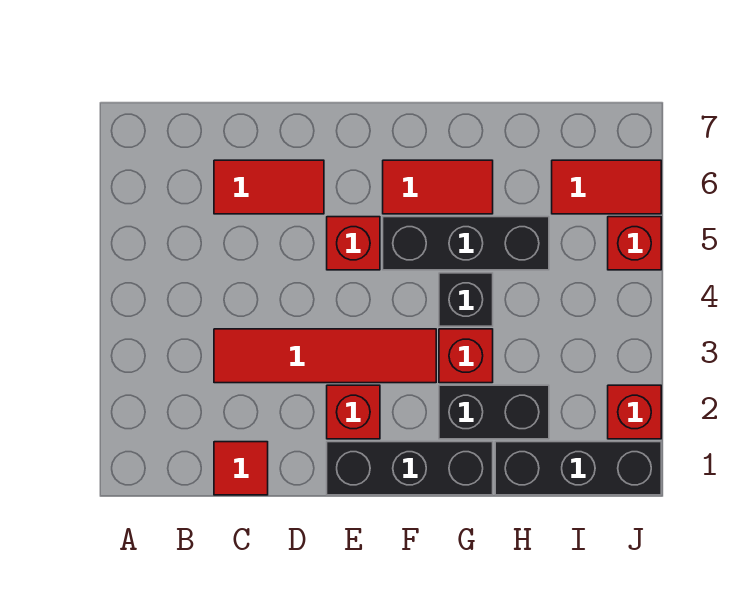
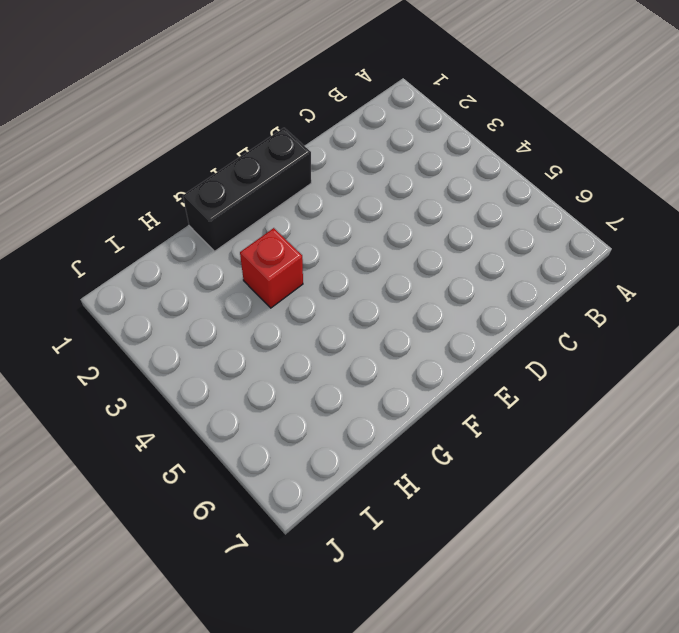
none -> red 1x1 tile [214,442,268,495]
none -> red 1x4 tile [214,329,436,383]
none -> red 1x2 tile [214,160,324,214]

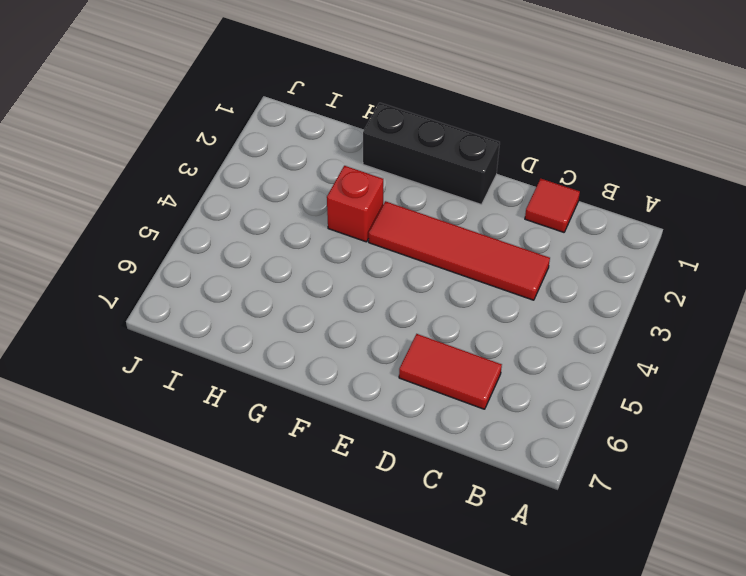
none -> red 1x1 brick [327,385,380,439]
none -> red 1x1 brick [327,217,380,270]
none -> black 1x3 brick [383,217,549,270]

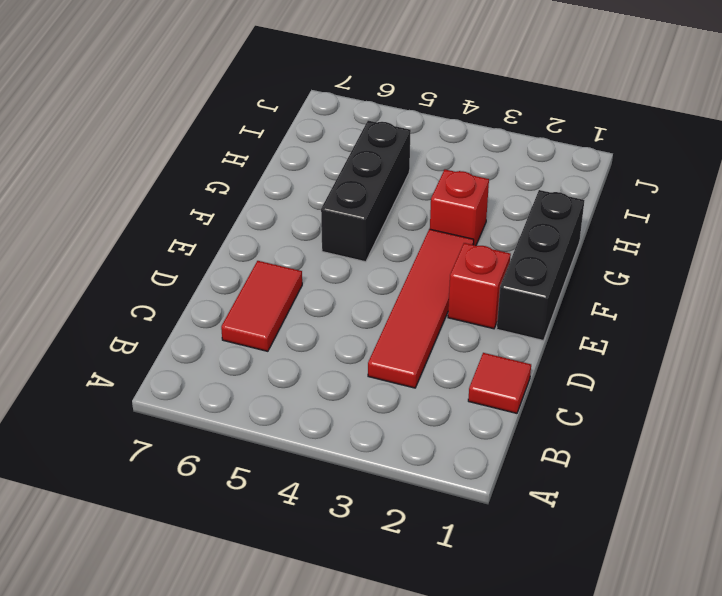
none -> red 1x1 brick [327,217,380,270]
none -> red 1x2 tile [383,160,493,214]
none -> black 1x2 brick [439,385,549,439]

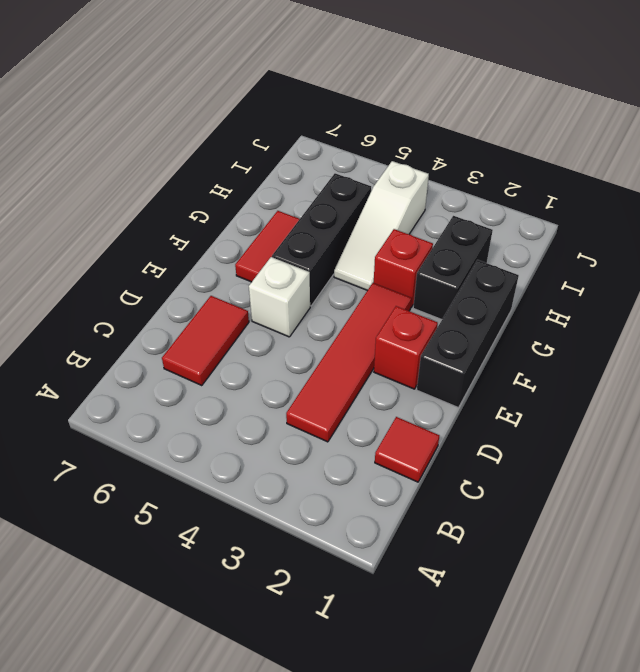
white 1x1 brick [249,257,310,337] -> red 1x1 brick [327,217,380,270]
white 1x3 slope [334,161,429,290] -> black 1x1 brick [439,273,493,326]
none -> black 1x3 brick [495,442,661,495]
none -> red 1x2 tile [552,160,661,214]
none -> red 1x1 brick [608,385,661,439]

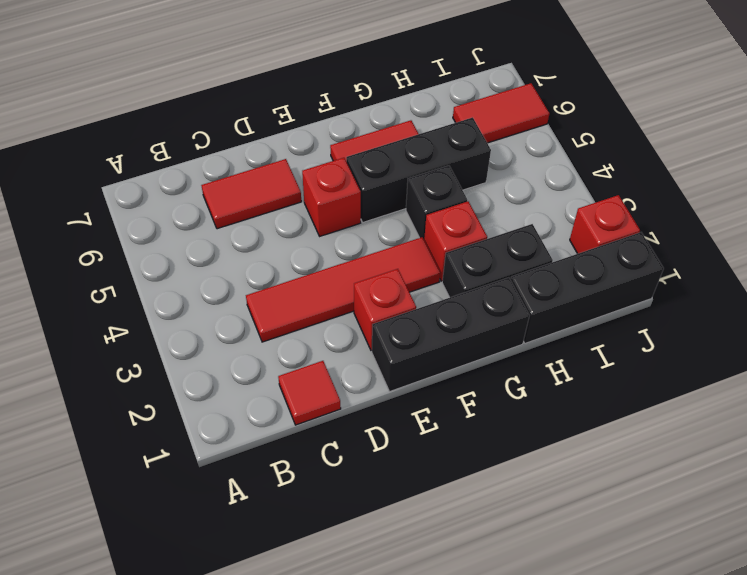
none -> red 1x1 brick [608,217,661,270]

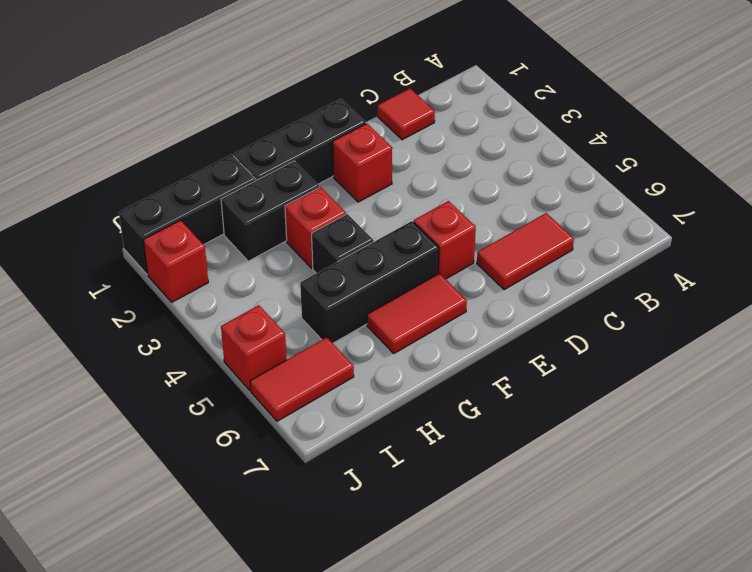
none -> red 1x4 tile [214,329,436,383]

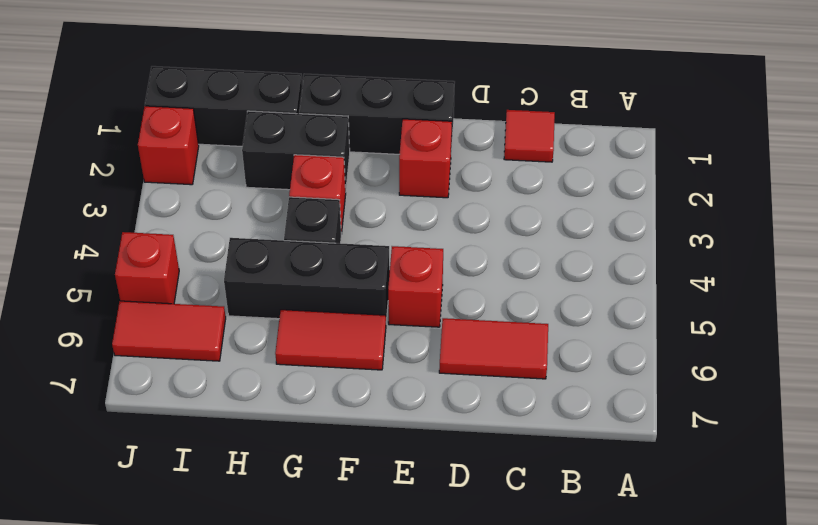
none -> red 1x4 tile [214,329,436,383]

